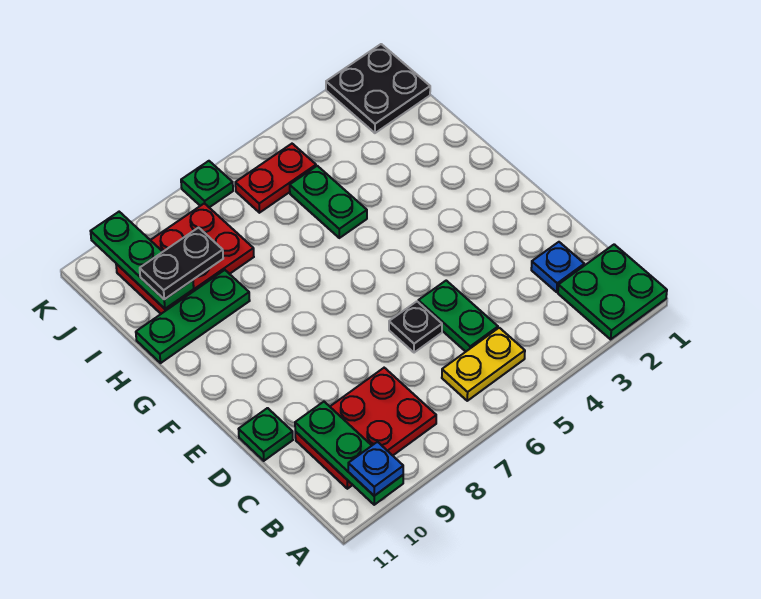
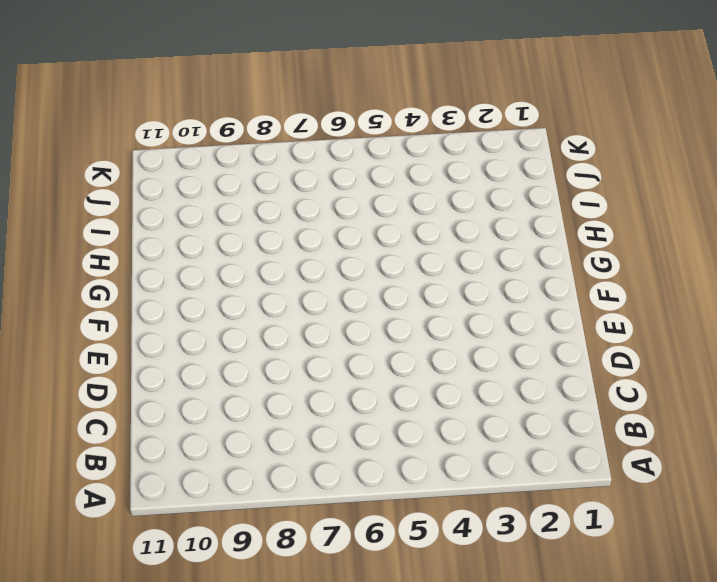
none -> green 2x2 plate [558,244,667,339]
none -> yellow 1x2 plate [442,328,525,401]
none -> red 2x3 plate [295,368,436,489]

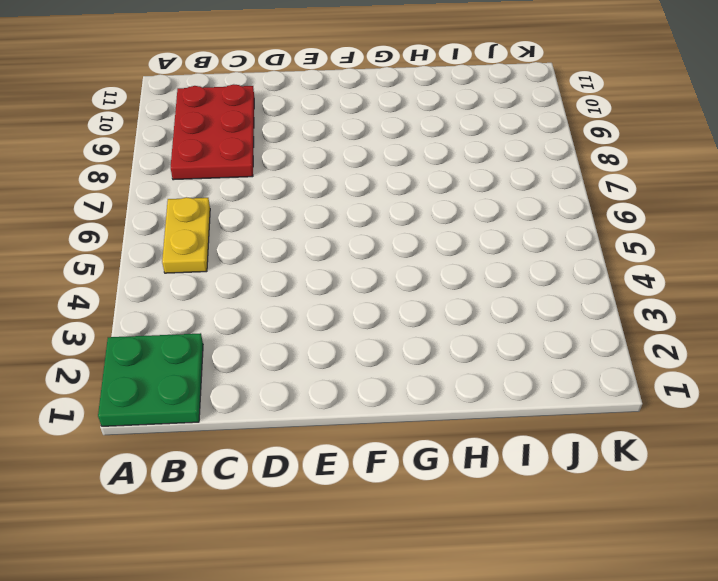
none -> blue 1x1 plate [531,242,584,292]
none -> green 1x2 plate [418,281,498,352]
none -> black 1x1 plate [389,301,442,353]

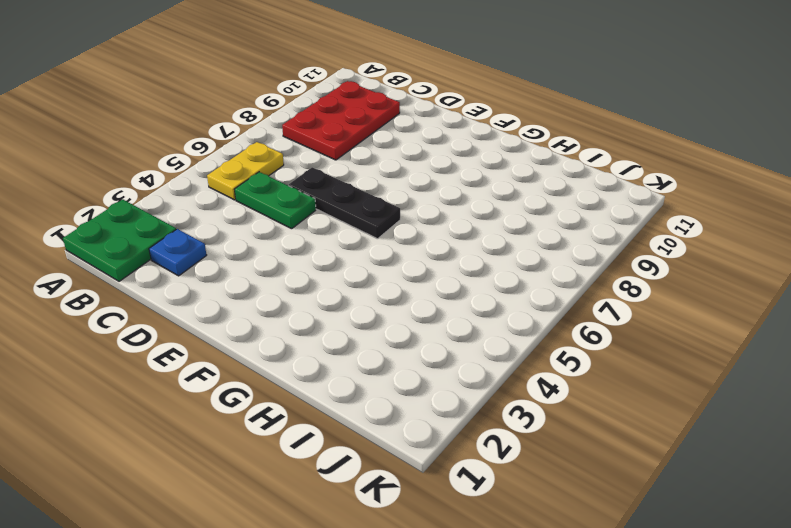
black 1x3 plate [289,167,400,239] -> black 1x1 plate [389,301,442,353]
none -> green 1x1 plate [239,408,293,461]
none -> green 1x2 plate [290,166,367,238]
none -> green 1x3 plate [136,270,250,363]

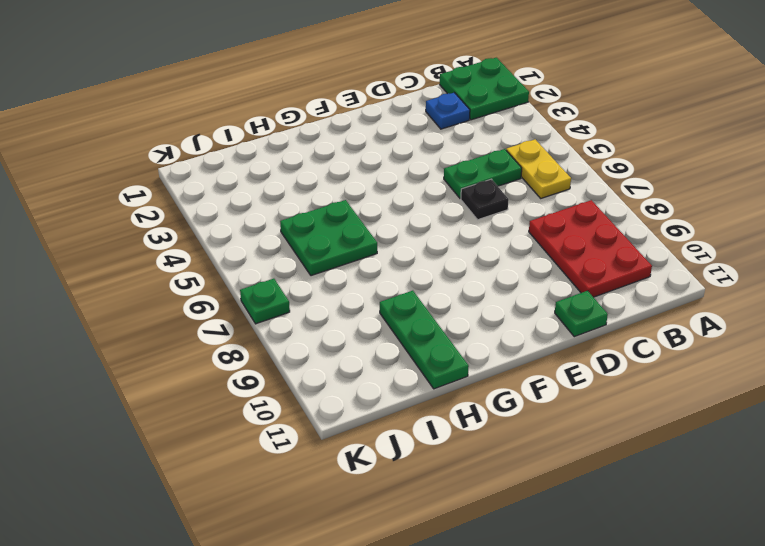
green 2x2 plate [280,200,377,276] -> green 1x2 plate [290,166,367,238]
none -> red 2x3 plate [116,203,254,314]
none -> black 2x2 plate [326,44,430,133]
none -> red 1x2 plate [235,144,316,213]

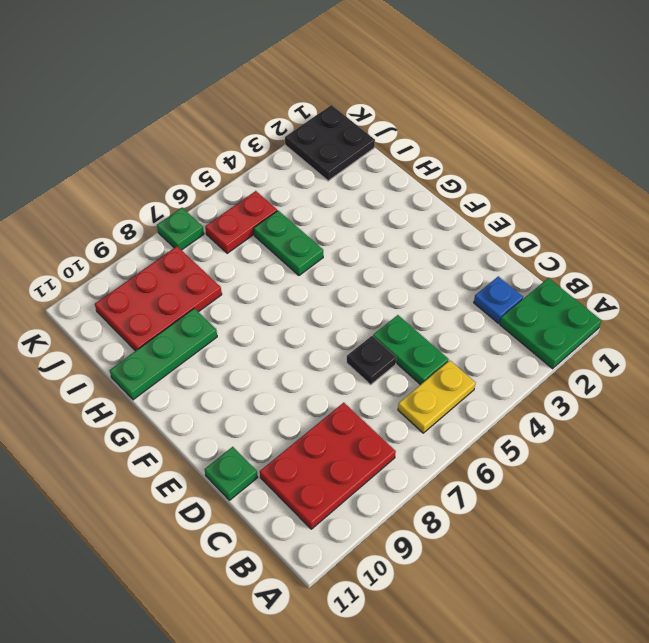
none -> green 1x3 plate [295,402,403,505]
none -> green 1x3 plate [91,212,194,309]
none -> blue 1x1 plate [348,442,403,496]

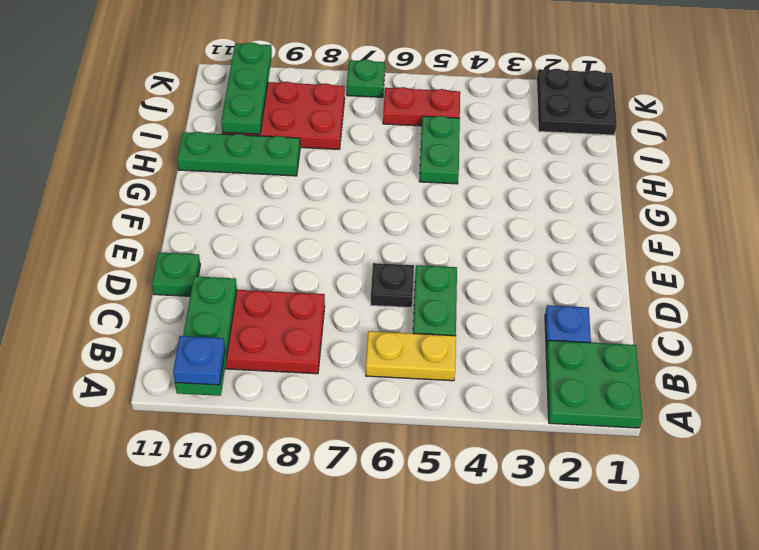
none -> black 1x2 plate [140,227,223,299]

